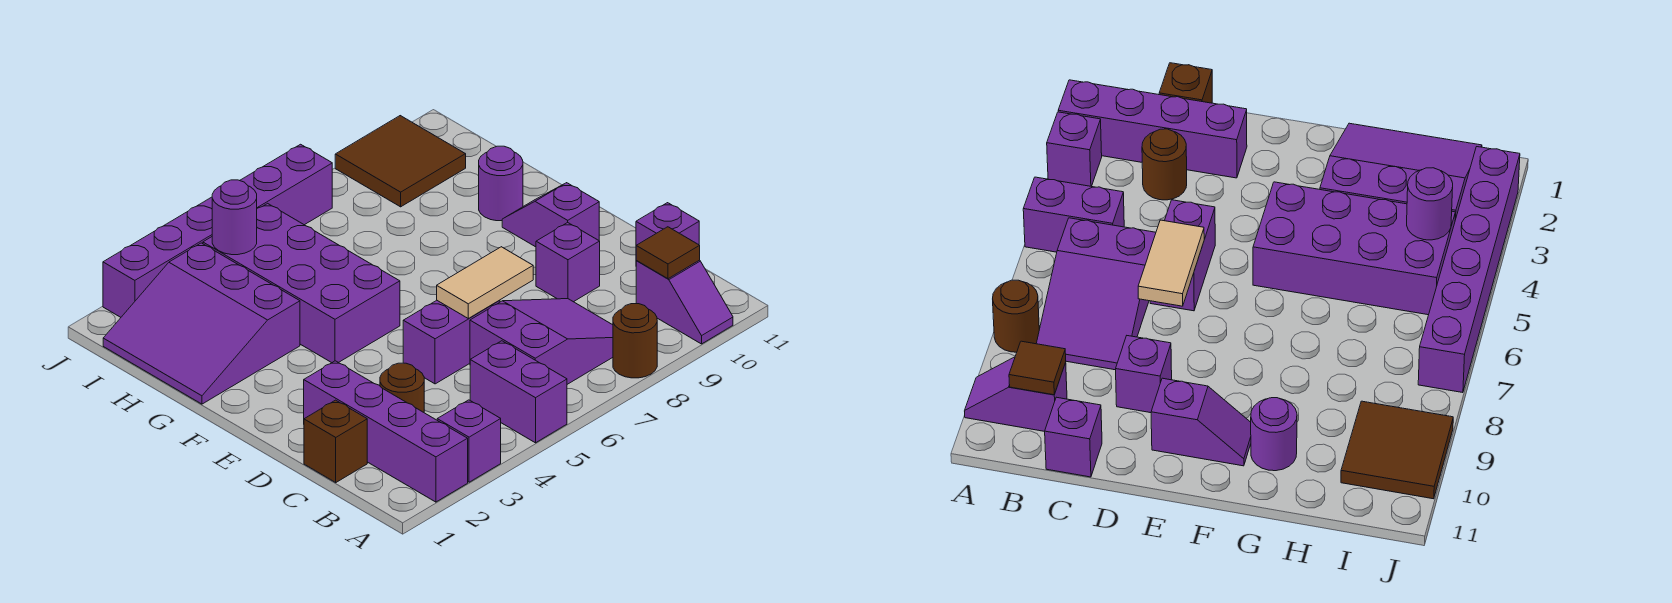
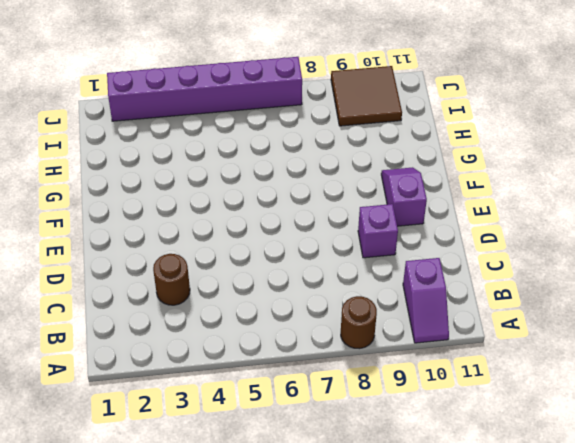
none -> purple 1x4 brick [304,361,468,502]
none -> purple 1x1 brick [437,400,501,482]
none -> purple 1x2 brick [470,341,567,443]

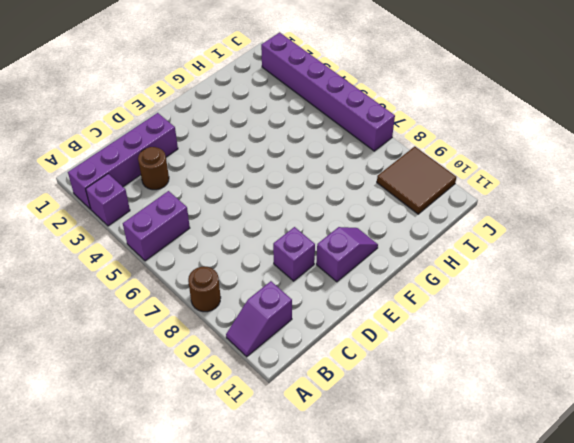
none -> purple 2x3 slope [470,299,613,384]
none -> brown 1x1 brick [304,400,367,482]
none -> purple 1x1 brick [636,203,699,261]

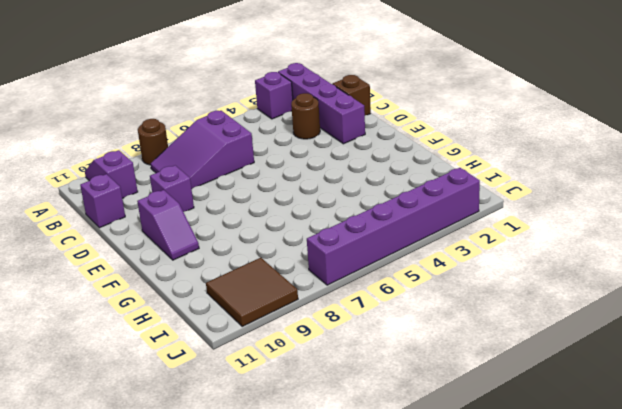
none -> purple 1x2 brick [470,341,567,443]
none -> purple 1x2 brick [403,300,500,384]
none -> purple 2x4 brick [203,203,400,363]

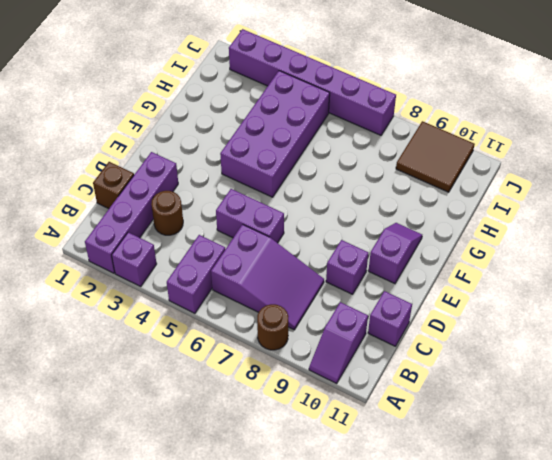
none -> purple 3x3 slope [103,243,300,404]
none -> purple 1x1 round brick [479,146,523,221]
none -> brown 1x1 tile [636,227,700,279]

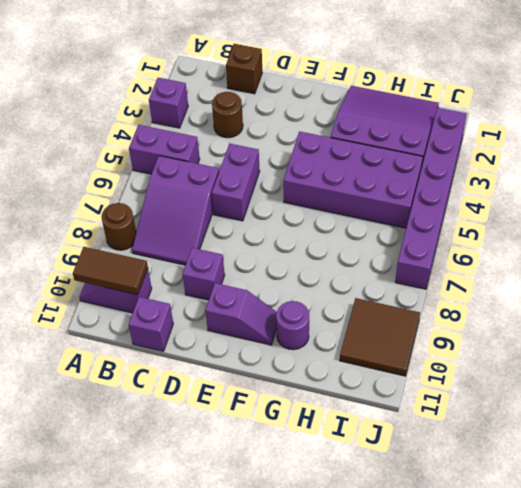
brown 1x2 tile [73,247,148,295] -> brown 1x1 tile [636,227,700,279]
none -> purple 1x4 brick [304,361,468,502]
none -> tan 1x2 tile [437,247,533,318]
none -> purple 1x1 round brick [212,180,257,255]

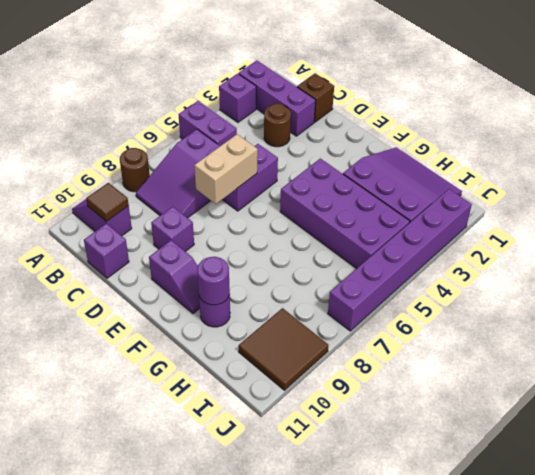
purple 1x3 brick [239,60,316,136] -> purple 1x4 brick [304,361,468,502]
tan 1x2 brick [194,134,258,204] -> tan 1x2 tile [437,247,533,318]
purple 1x1 round brick [197,257,230,305] -> purple 1x1 round brick moved to [212,180,257,255]

